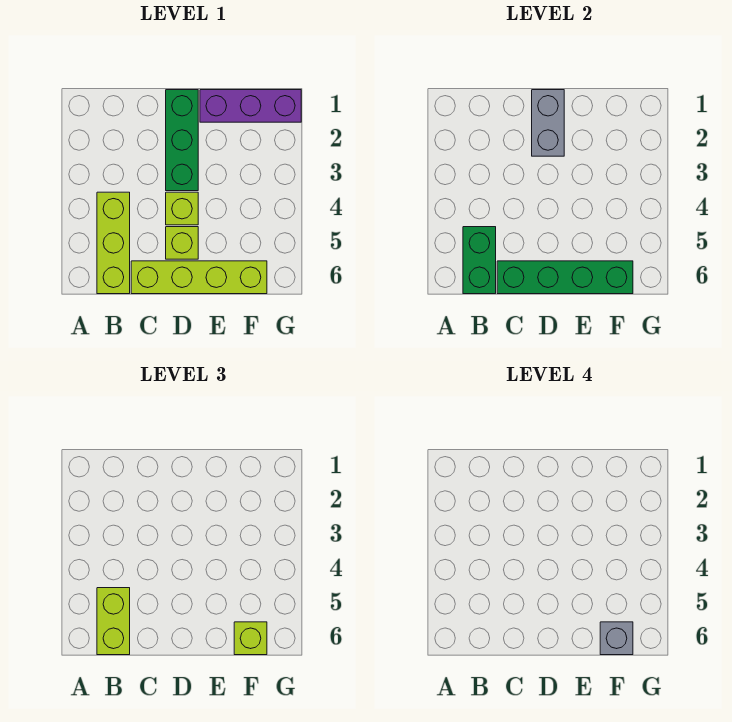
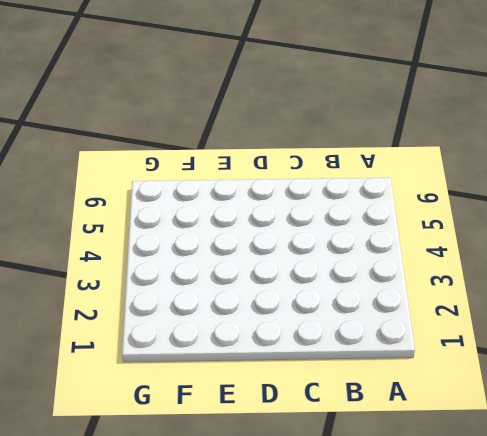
none -> lime 1x3 brick [97,192,130,294]
none -> lime 1x4 brick [131,261,267,294]
none -> green 1x3 brick [166,90,198,191]

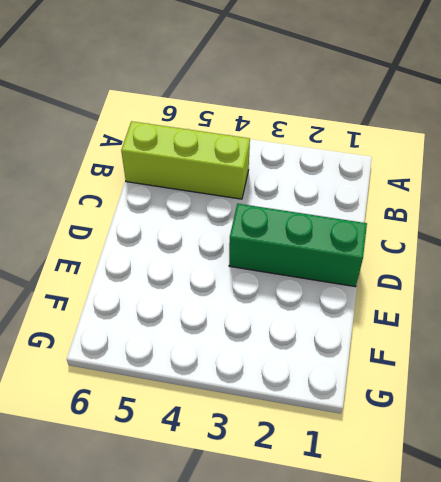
none -> lime 1x4 brick [131,261,267,294]
none -> lime 1x1 brick [166,192,198,225]
none -> lime 1x1 brick [166,227,198,259]

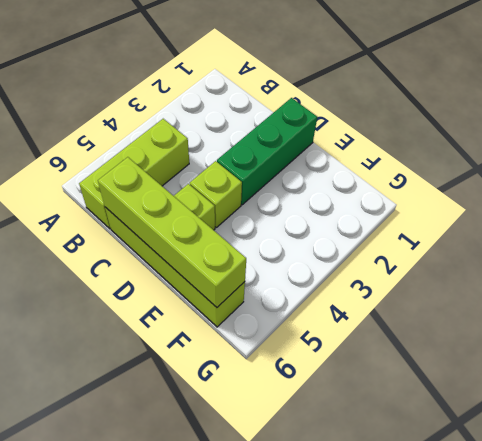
lime 1x4 brick [98,157,246,307] -> green 1x4 brick [497,261,633,294]
none -> purple 1x3 brick [200,90,301,122]
none -> green 1x2 brick [463,227,496,294]
none -> grey 1x2 brick [532,90,564,156]

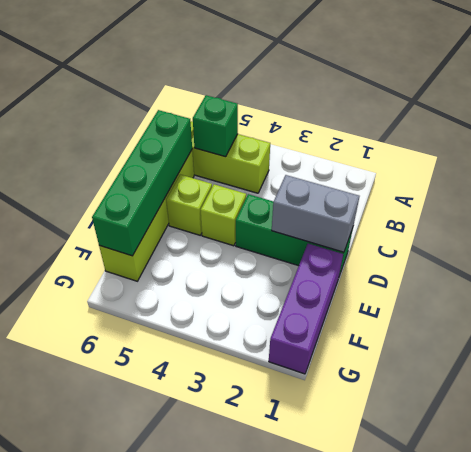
green 1x1 brick [193,95,238,157] -> green 1x2 brick [463,227,496,294]
none -> lime 1x2 brick [97,588,130,655]
none -> lime 1x1 brick [234,622,267,655]
none -> grey 1x1 brick [600,622,633,655]

